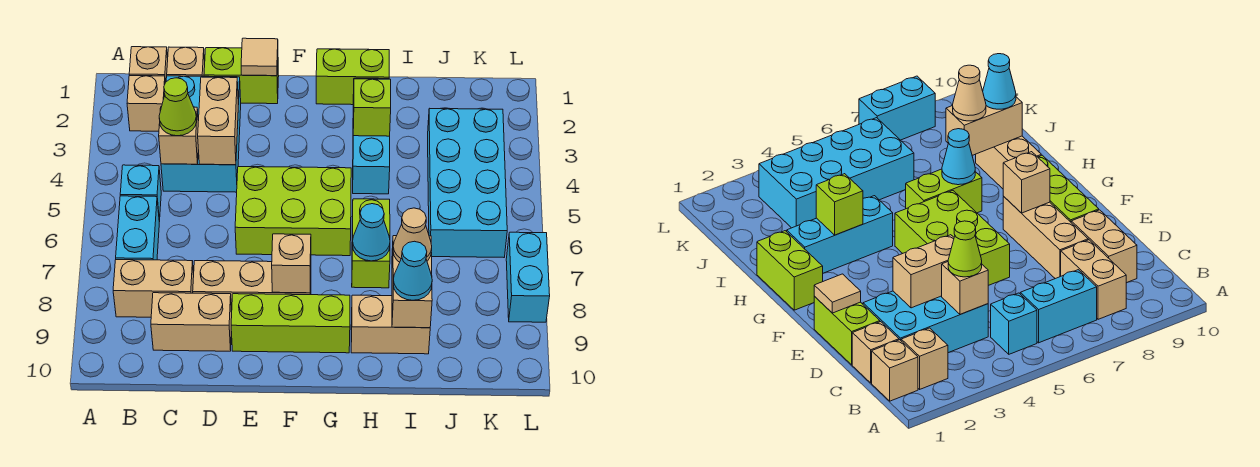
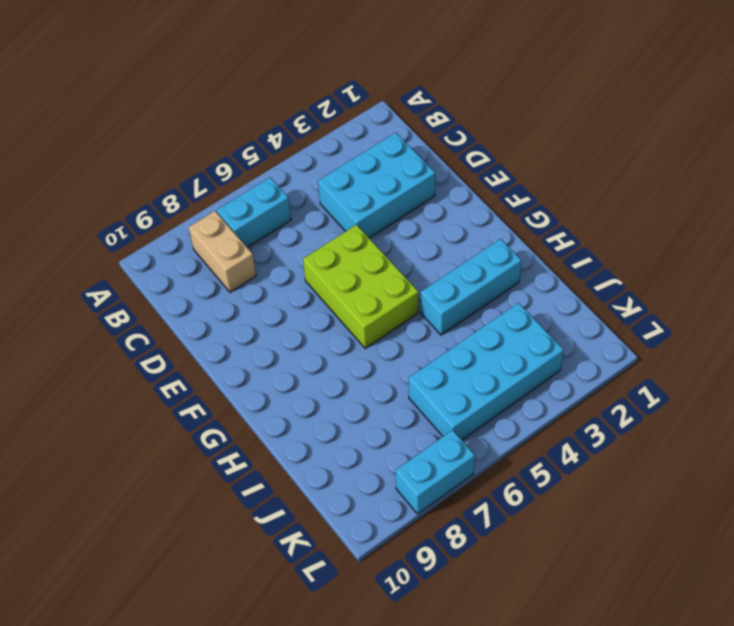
none -> tan 1x1 brick [129,47,168,82]
none -> tan 1x1 brick [127,76,165,131]
none -> cyan 1x1 brick [120,165,161,221]

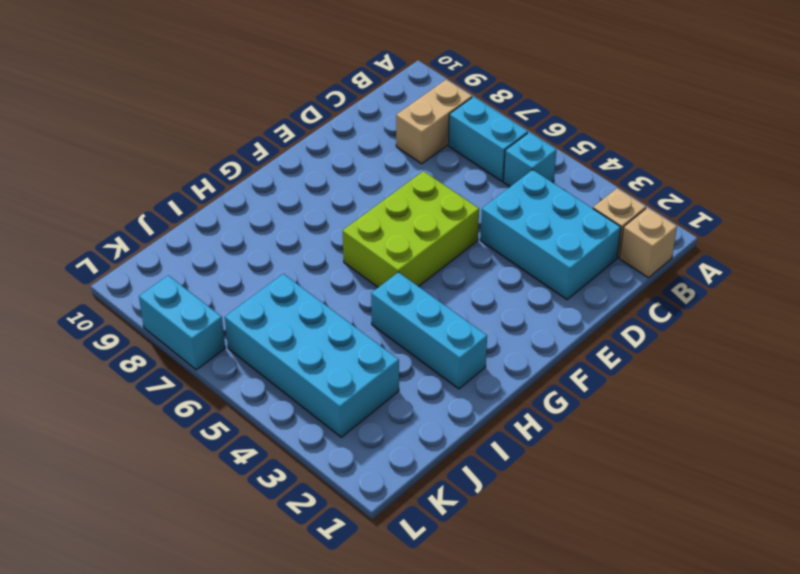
none -> tan 1x1 brick [167,47,205,76]
none -> tan 1x2 brick [151,293,232,351]
none -> lime 1x2 brick [204,48,279,104]

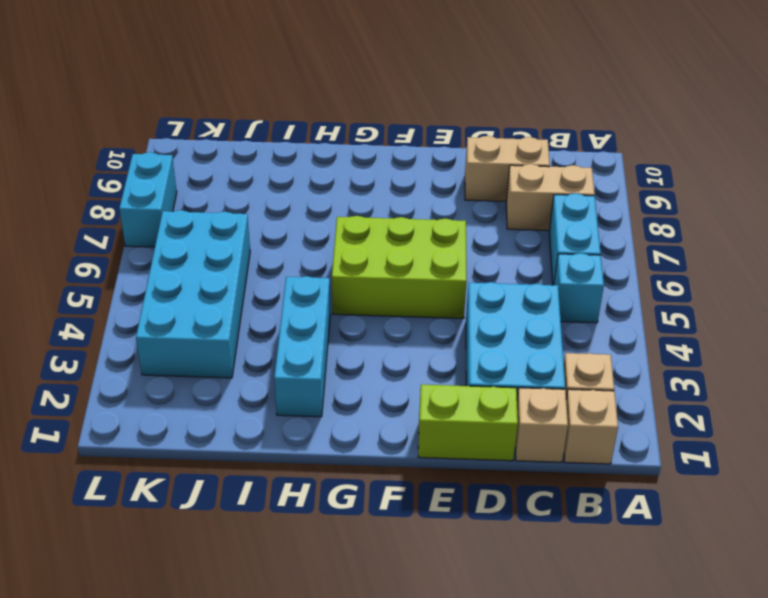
none -> tan 1x3 brick [193,261,311,312]
none -> lime 1x3 brick [231,294,350,353]
none -> lime 1x2 brick [316,49,389,105]

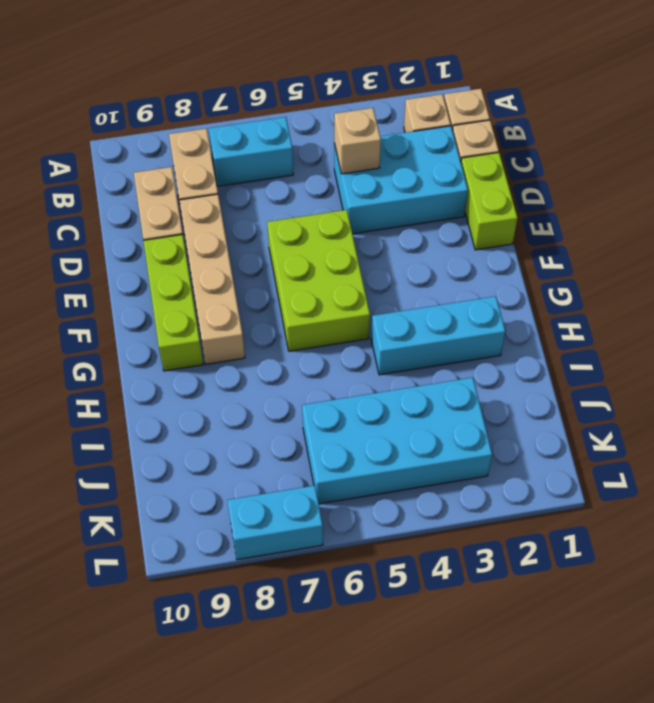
tan 1x4 brick [179,194,245,364] -> tan 1x3 brick [193,261,311,312]
none -> cyan 1x1 brick [120,165,161,221]
none -> lime 1x2 brick [316,49,389,105]
none -> lime 1x2 brick [352,199,390,288]

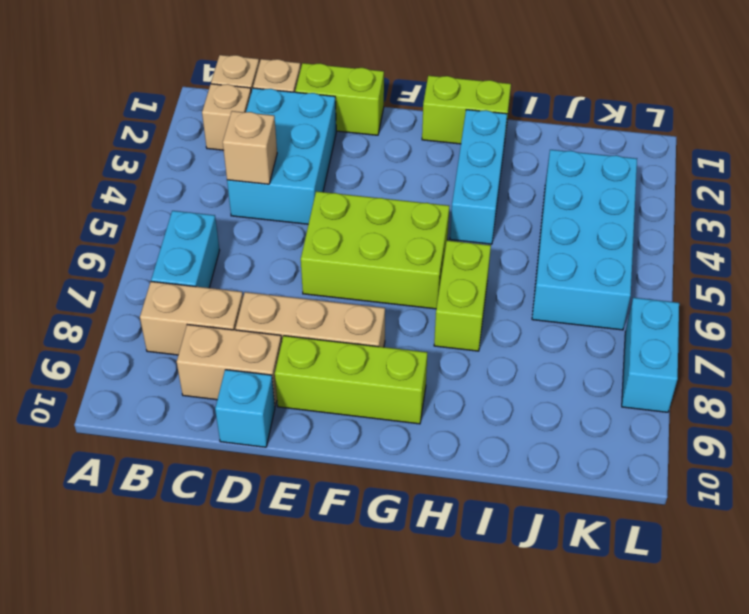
cyan 1x1 brick [215,370,275,447] -> cyan 1x1 brick moved to [120,165,161,221]
none -> tan 1x2 brick [351,295,430,354]
none -> tan 1x2 brick [198,77,238,165]
none -> tan 1x1 tile [241,38,278,76]

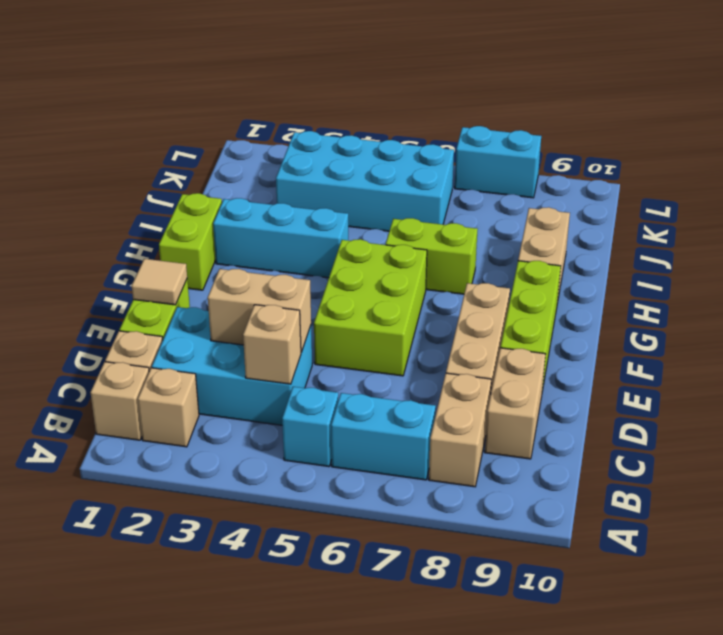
none -> tan 1x1 brick [272,234,311,293]
none -> lime 1x1 brick [353,79,391,136]
none -> cyan 1x1 cone [352,204,390,261]

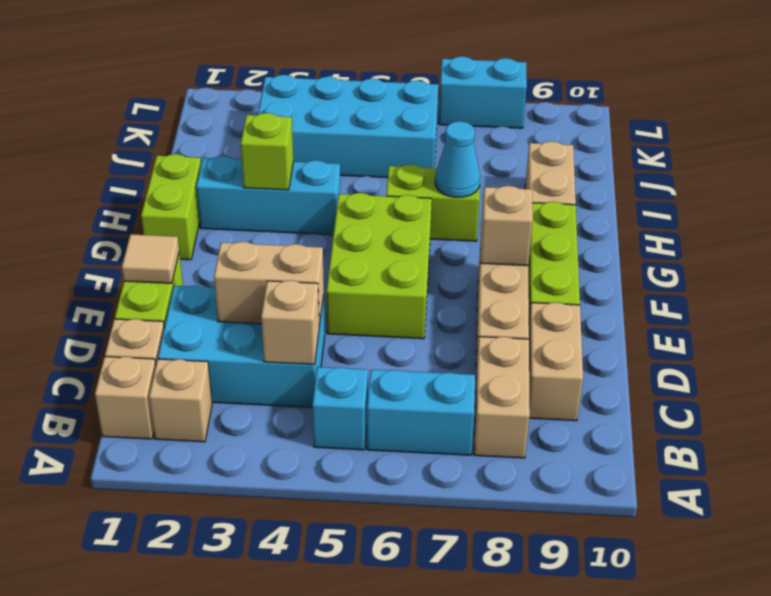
none -> tan 1x2 brick [392,236,432,328]
none -> lime 1x1 cone [159,78,197,136]
none -> tan 1x1 cone [393,208,432,262]

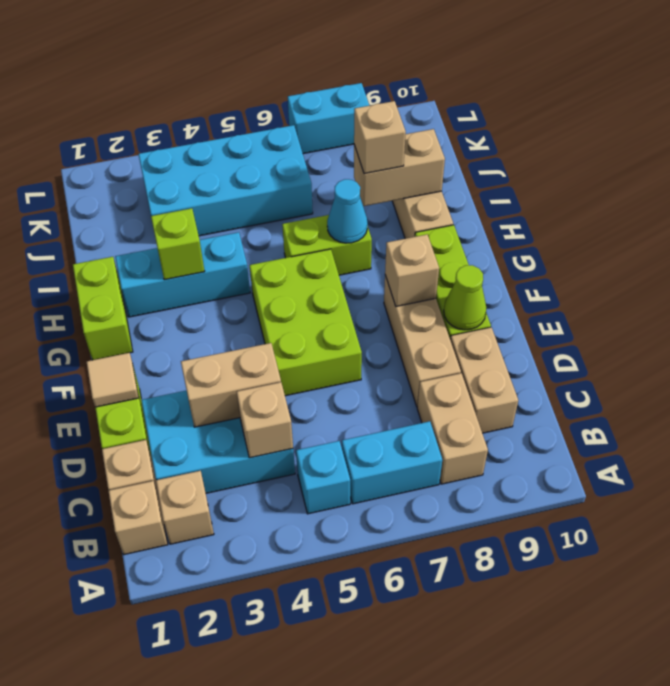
lime 1x1 cone [444,265,487,330] -> lime 1x1 cone moved to [159,78,197,136]
tan 1x1 brick [354,101,406,174] -> tan 1x1 cone [393,208,432,262]
none -> cyan 1x1 cone [393,241,432,300]

